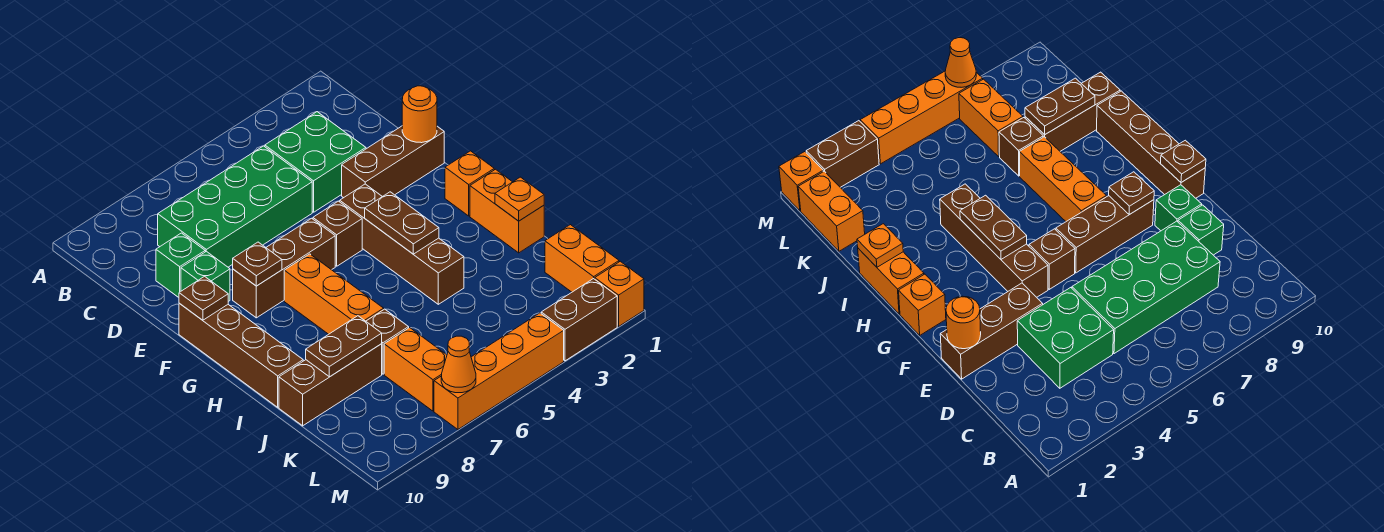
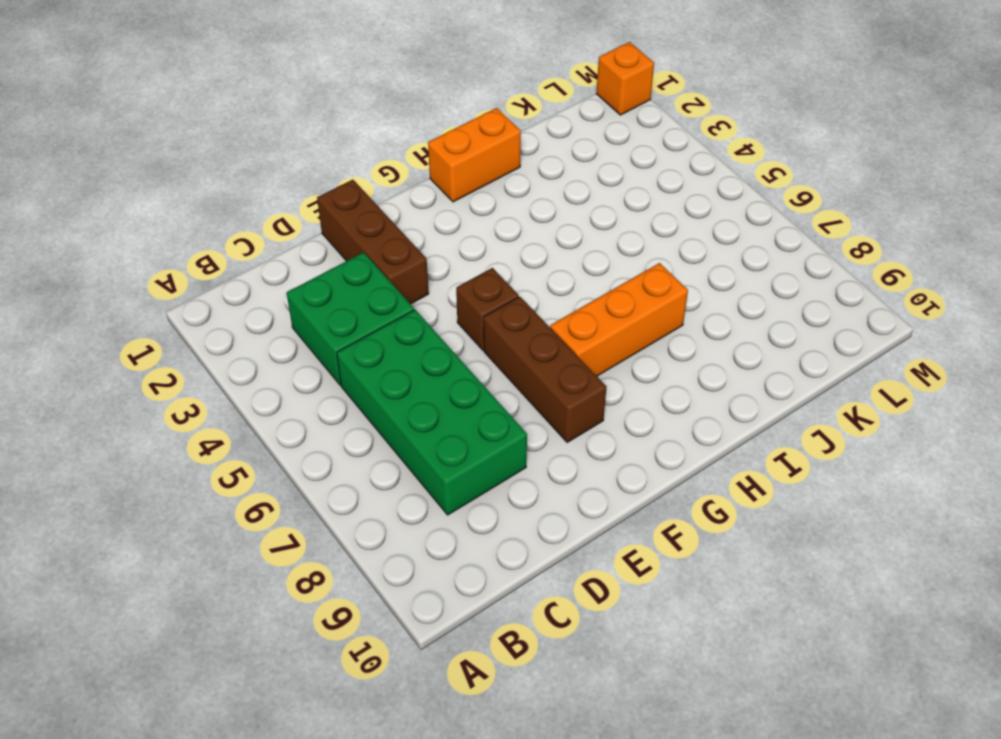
none -> green 1x1 brick [156,233,205,297]
none -> green 1x1 brick [181,251,230,301]
none -> brown 1x4 brick [340,184,464,304]

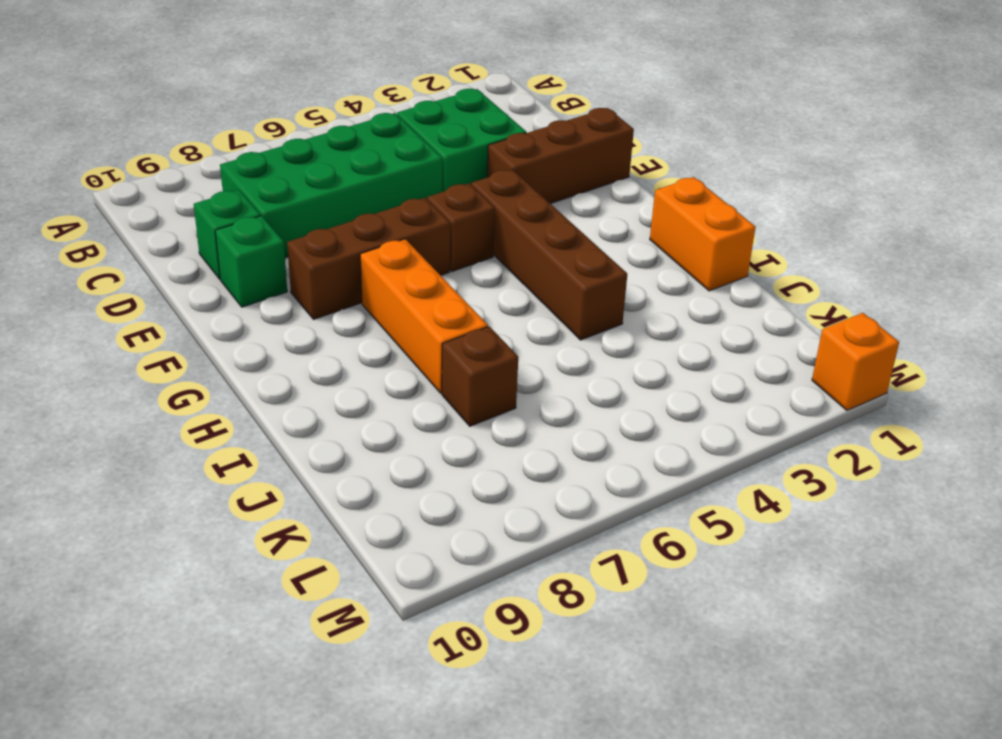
none -> brown 1x4 brick [179,303,303,407]
none -> orange 1x1 brick [445,151,494,216]
none -> brown 1x3 brick [279,344,382,426]

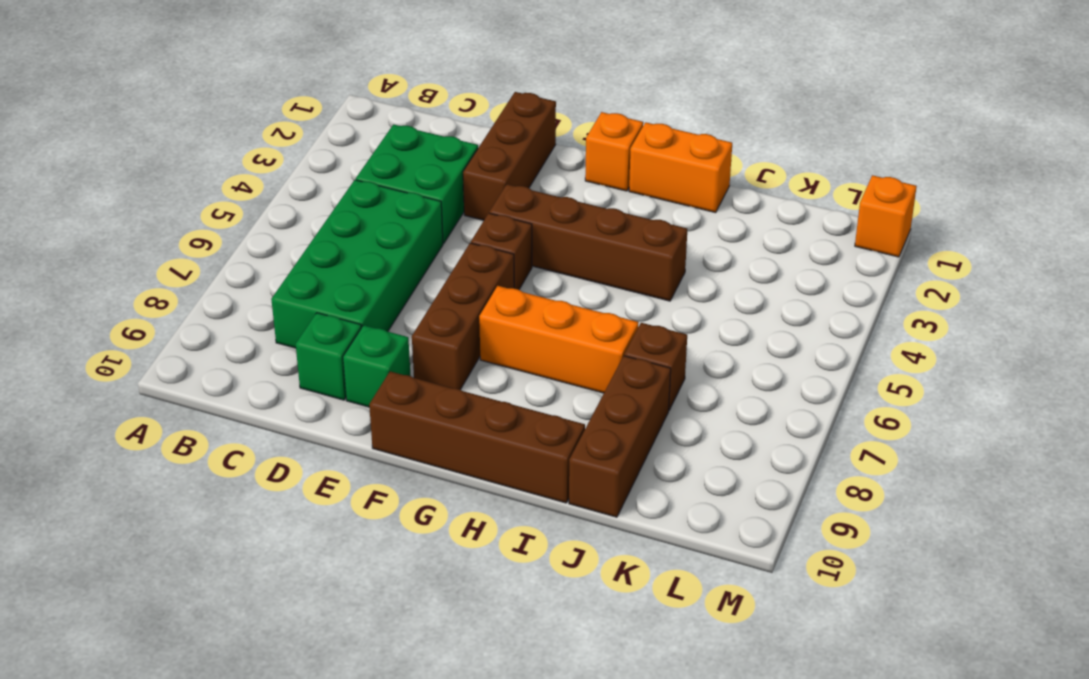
none -> orange 1x2 brick [545,225,619,292]
none -> orange 1x2 brick [384,328,447,411]
none -> brown 1x2 brick [541,278,617,361]

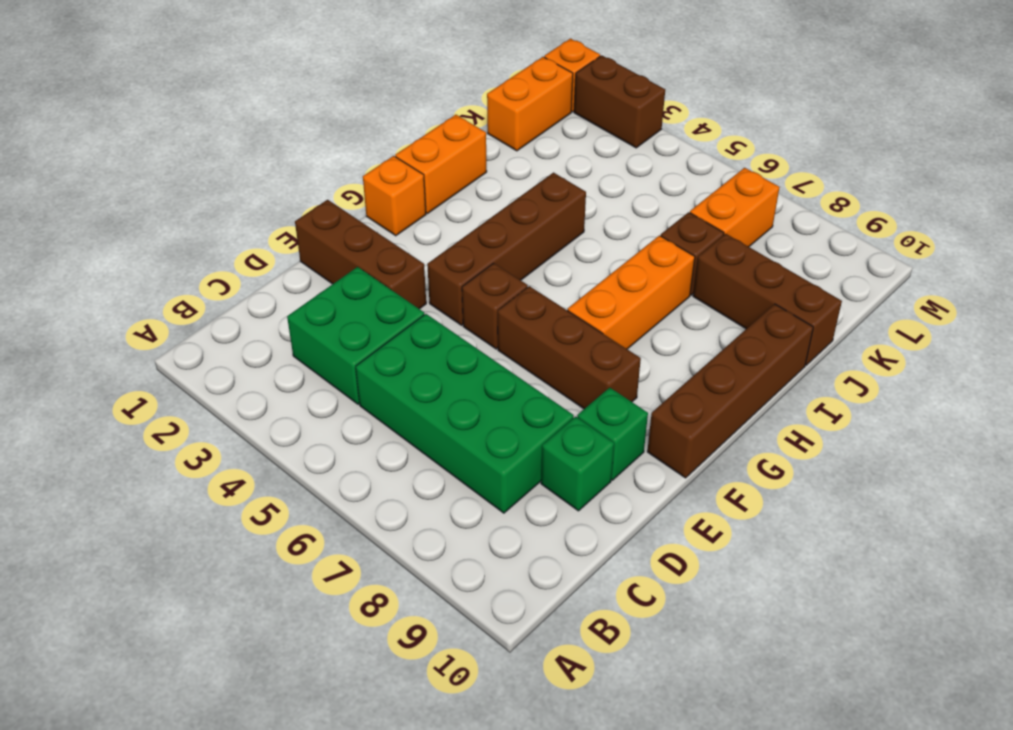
none -> orange 1x4 brick [434,313,564,429]
none -> orange 1x1 round brick [402,86,437,143]
none -> brown 1x1 plate [233,242,282,286]

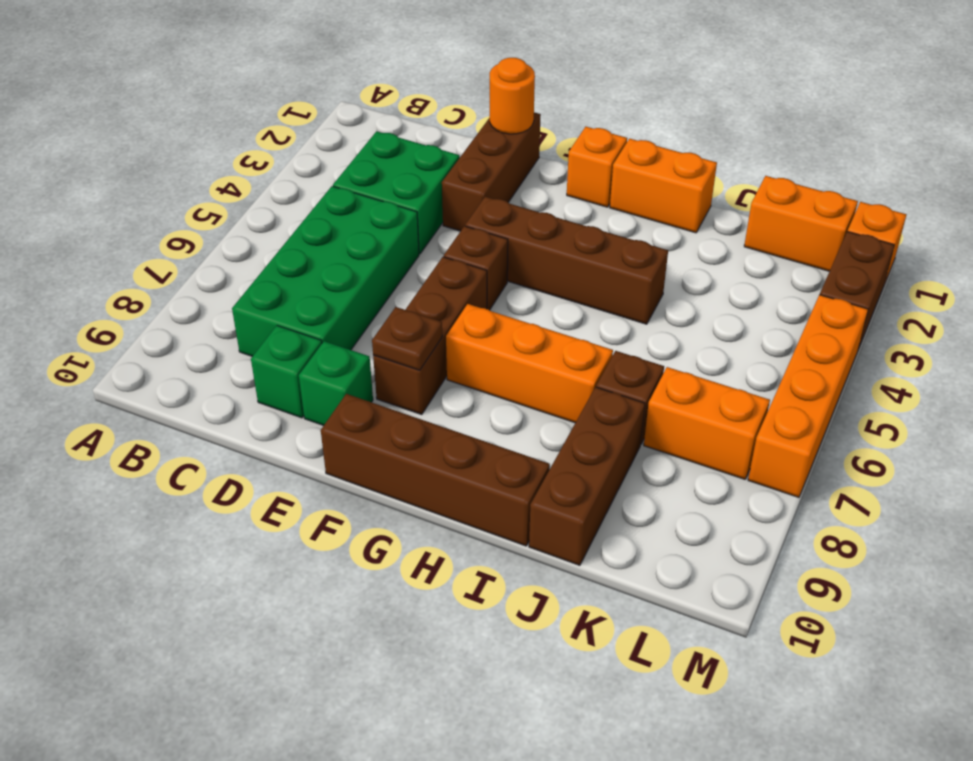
none -> brown 1x1 plate [179,276,228,320]
none -> brown 1x2 plate [365,192,439,254]
none -> orange 1x1 plate [495,177,544,221]

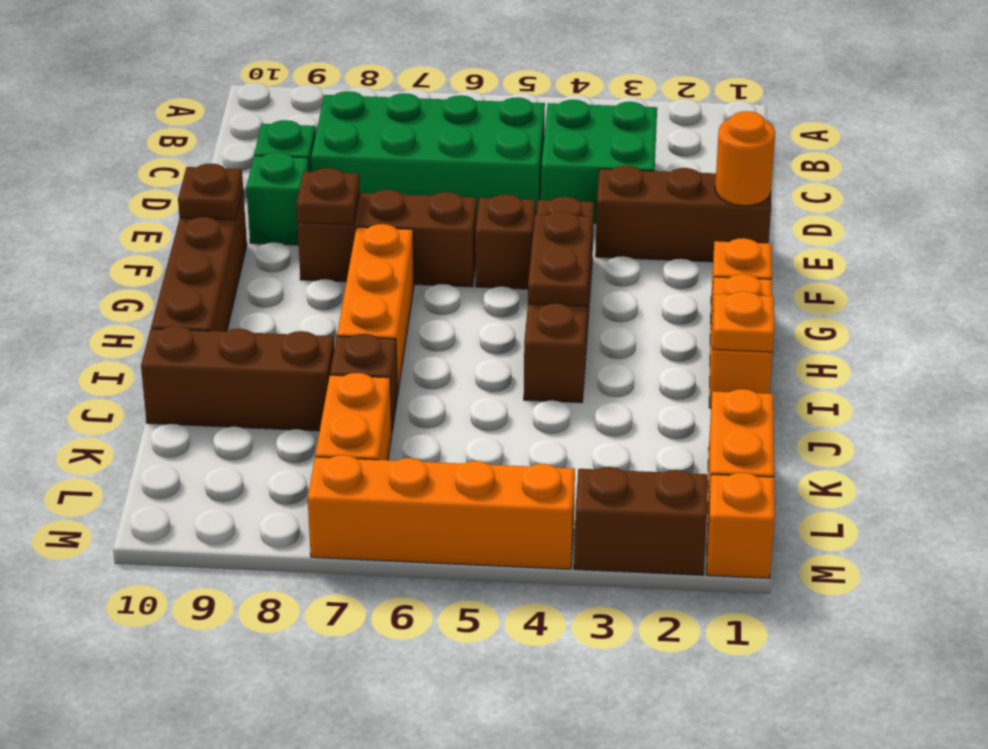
none -> brown 1x2 plate [306,316,382,377]
none -> orange 1x1 cone [441,336,476,393]

